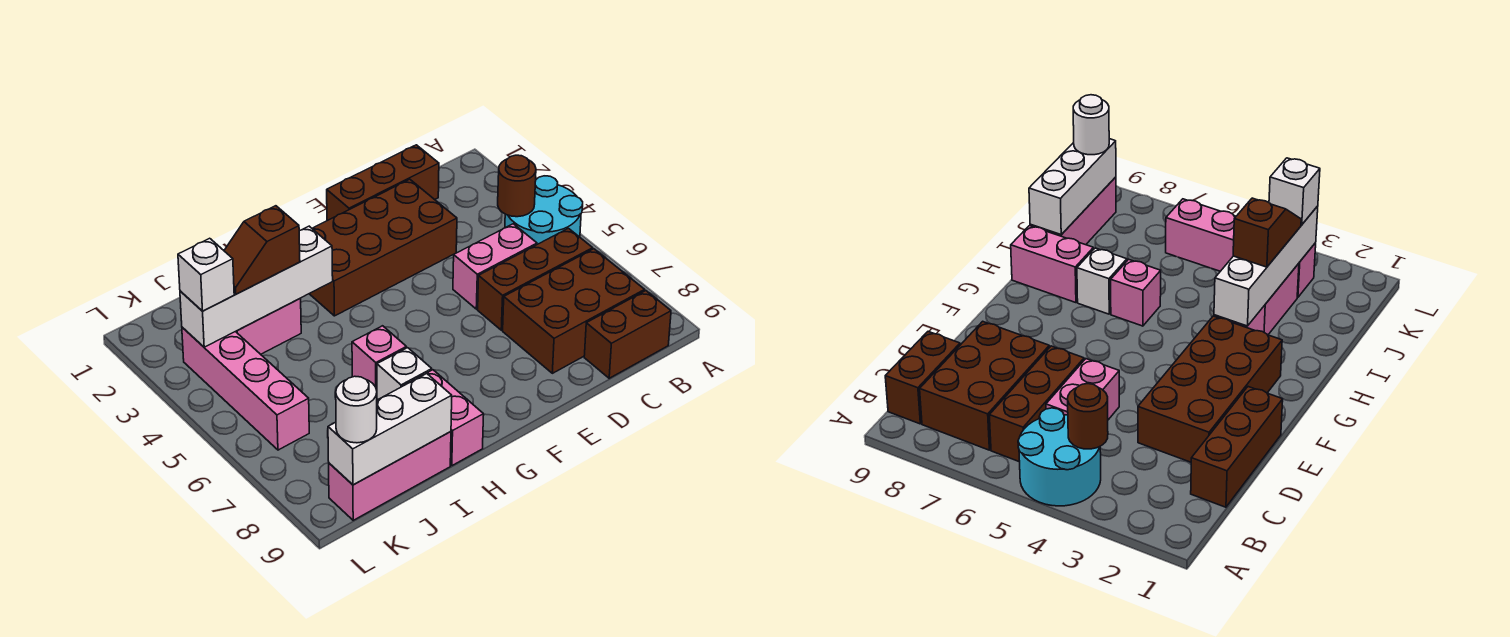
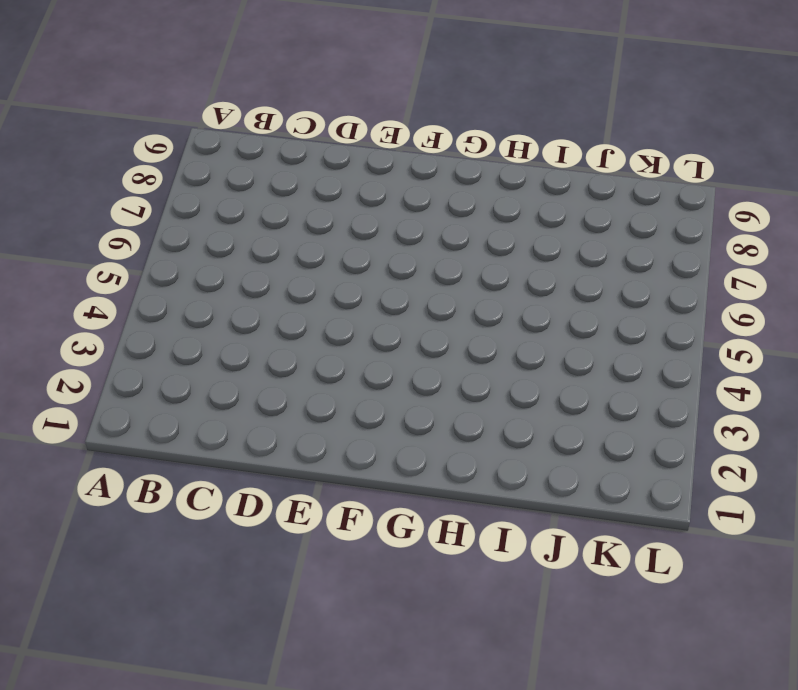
none -> cyan 2x2 round brick [505,176,583,244]
none -> brown 1x3 brick [478,228,593,330]
none -> brown 2x3 brick [503,249,645,373]

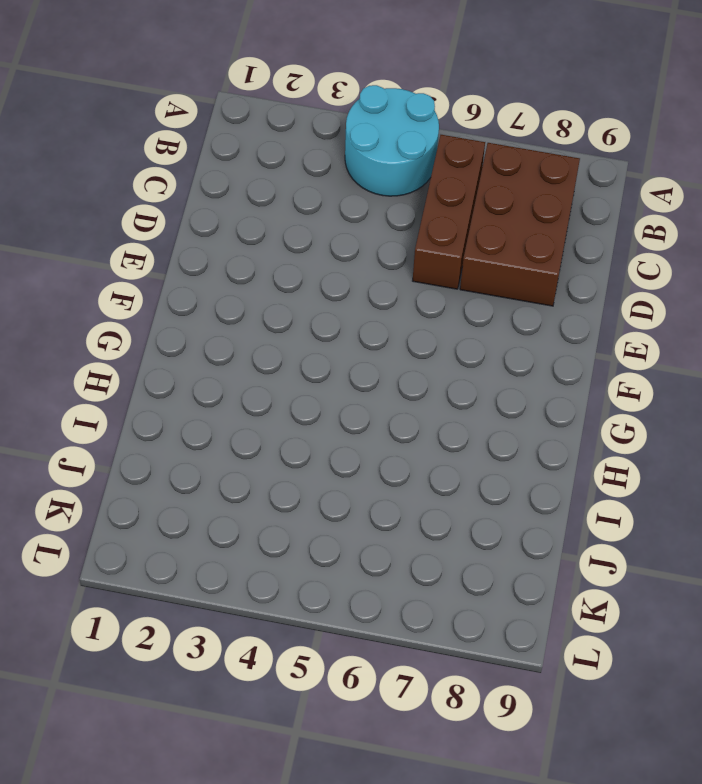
none -> brown 1x2 brick [584,291,671,378]
none -> brown 1x3 brick [327,145,439,221]
none -> pink 1x2 brick [453,224,537,309]

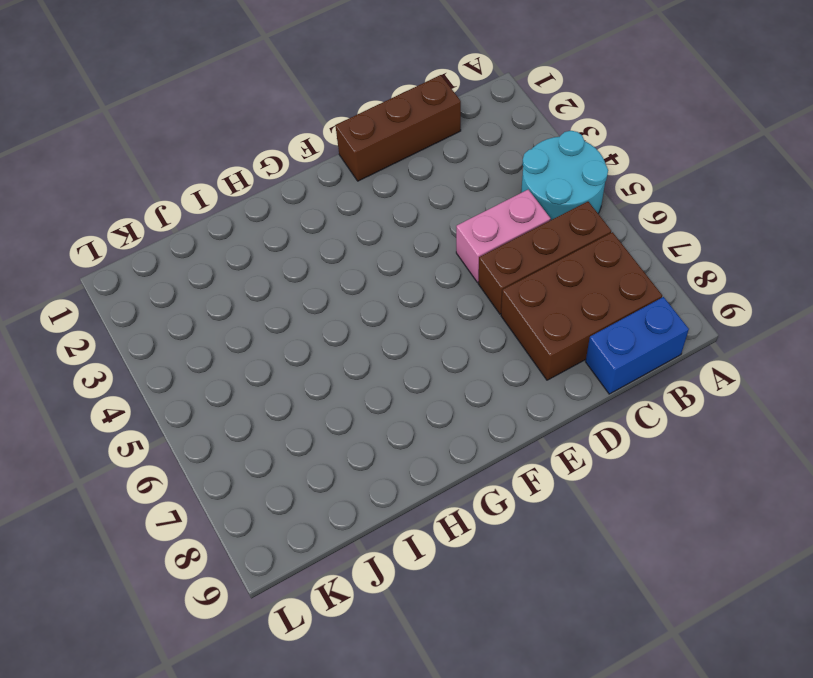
blue 1x2 brick [586,297,689,394] -> brown 1x2 brick [584,291,671,378]
none -> brown 2x4 brick [309,179,457,316]
none -> pink 1x1 brick [352,326,406,390]
none -> white 1x1 brick [377,348,432,399]

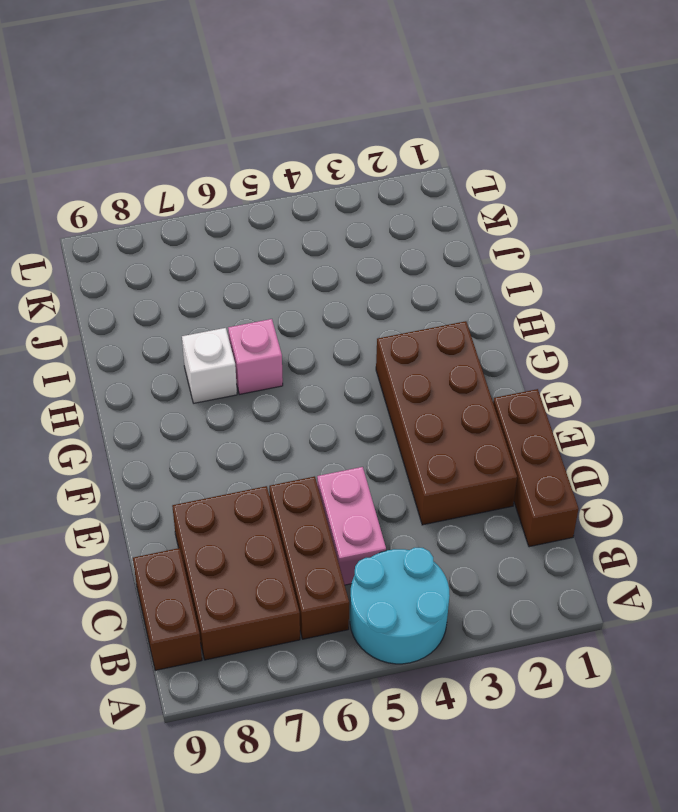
none -> pink 1x2 brick [403,370,484,466]
none -> pink 1x2 brick [236,299,301,354]
none -> pink 1x3 brick [329,431,451,520]

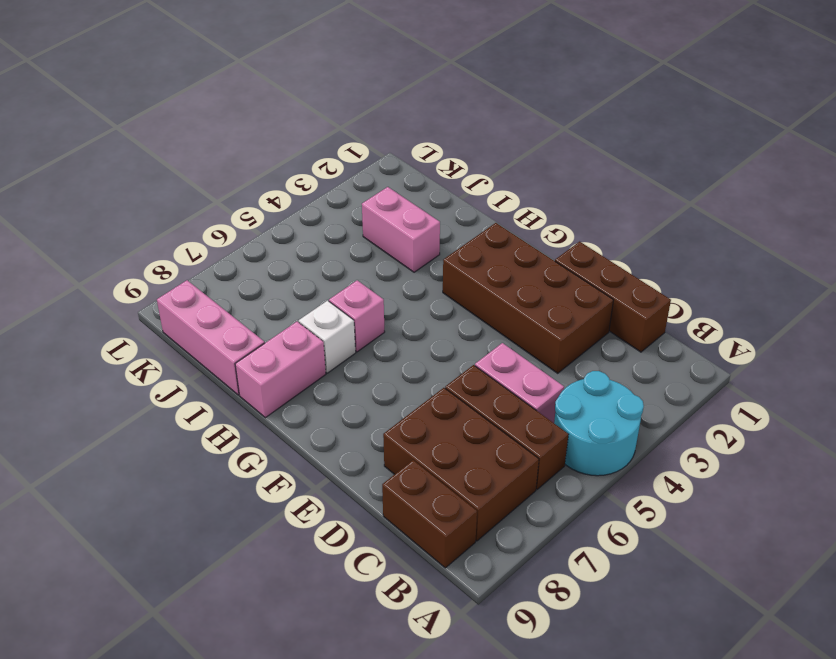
none -> pink 1x4 brick [182,327,309,450]
none -> brown 1x1 round brick [498,155,536,217]
none -> white 1x4 brick [180,226,333,347]

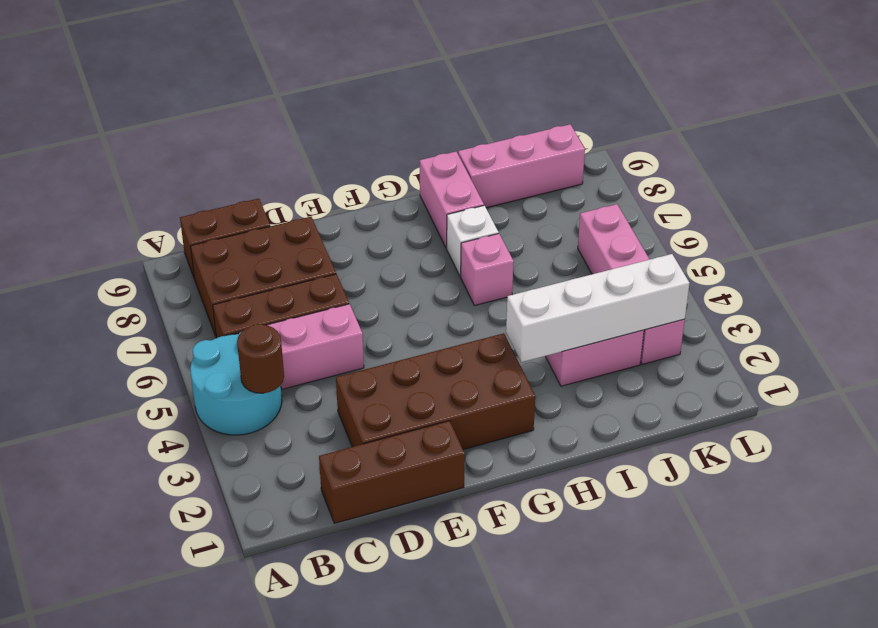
none -> white 1x3 brick [328,374,452,485]
none -> brown 1x2 slope [224,206,300,294]
none -> white 1x1 brick [178,238,234,311]

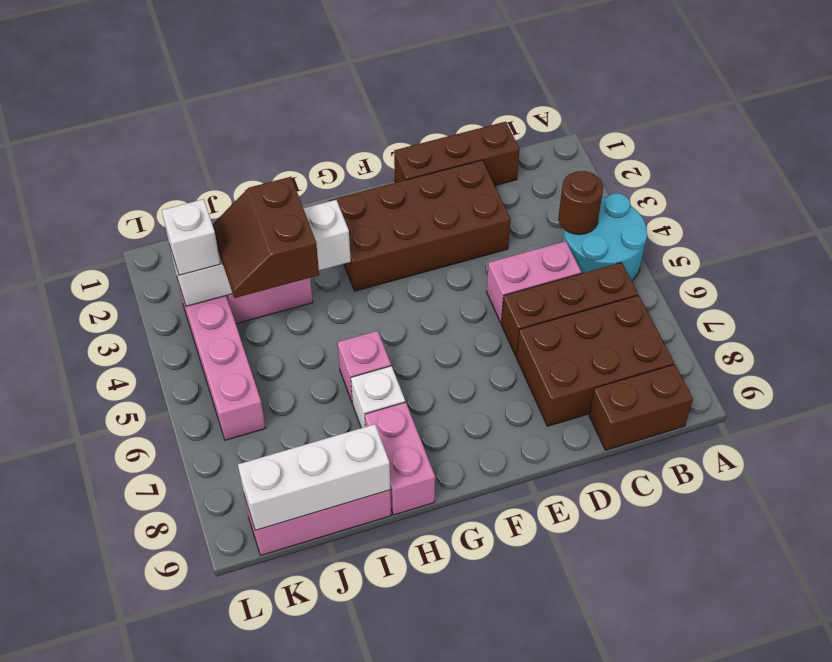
brown 2x2 slope [212,177,319,298] -> brown 1x2 slope [224,206,300,294]
none -> white 1x1 round brick [336,376,377,443]

